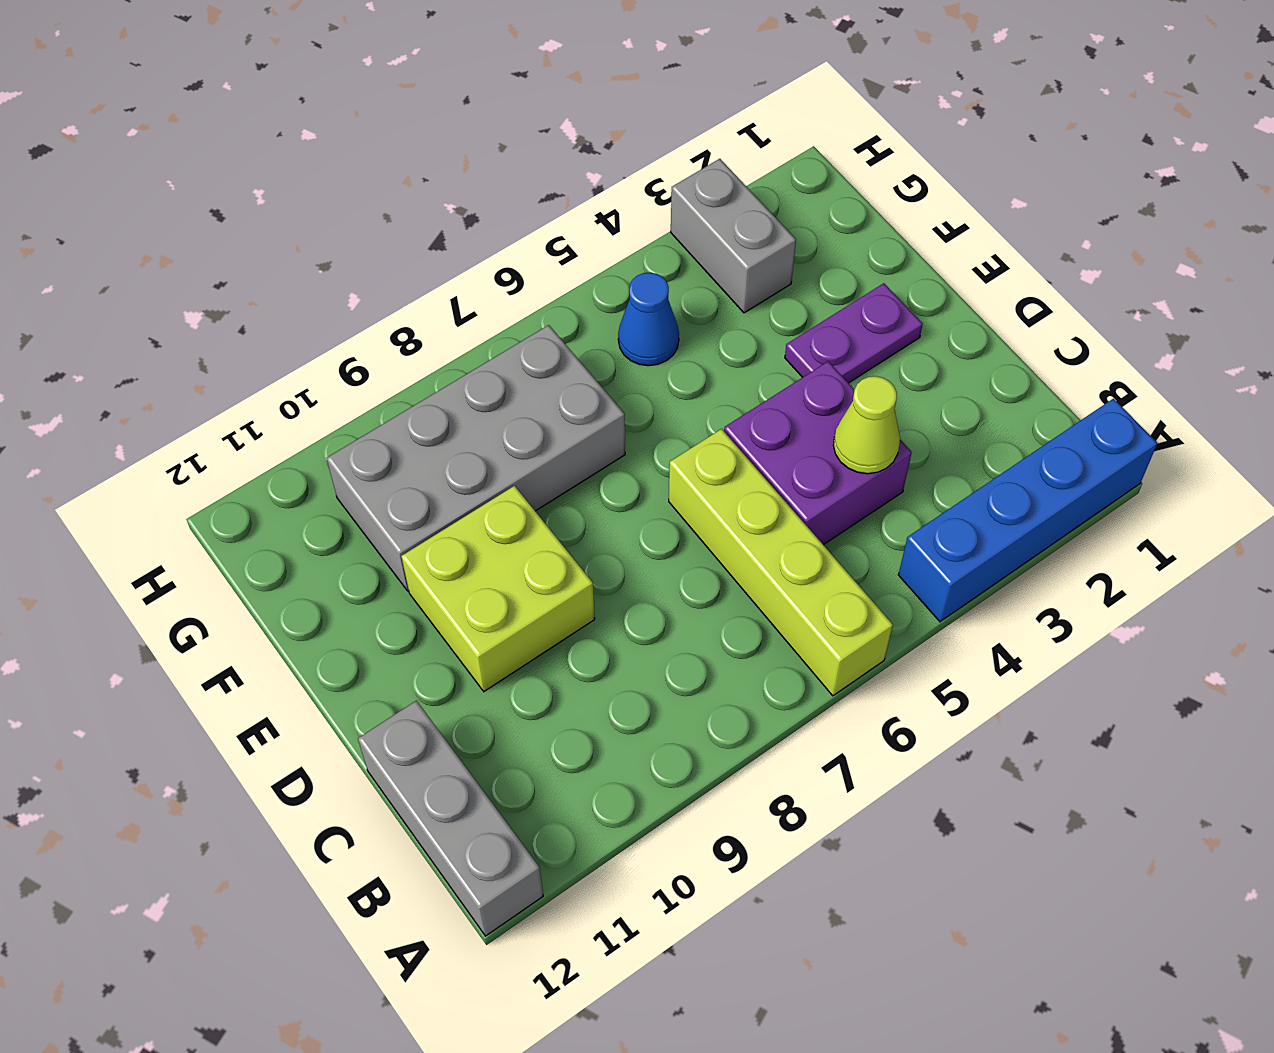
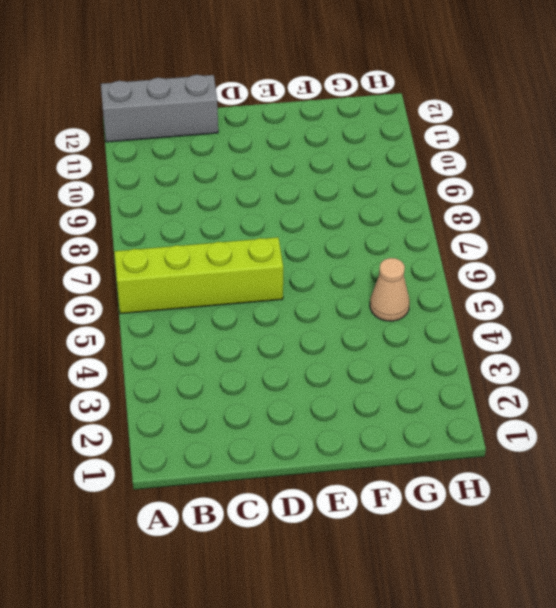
tan 1x1 cone [370,258,410,321] -> blue 1x1 cone [618,273,679,366]
none -> blue 1x4 brick [898,399,1157,622]
none -> purple 2x2 brick [724,361,912,545]

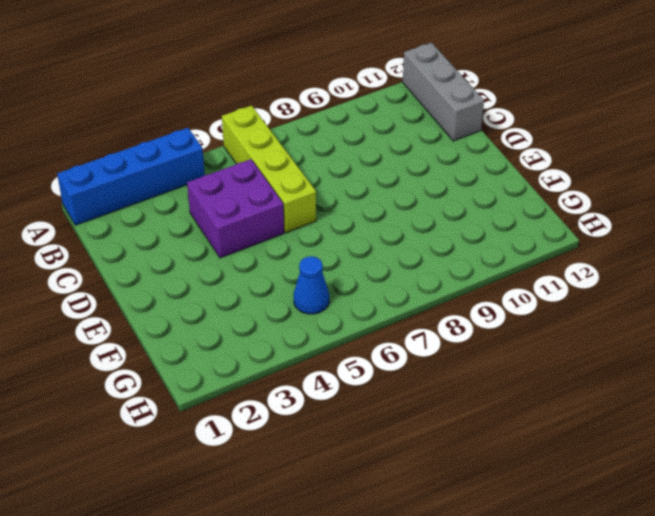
none -> lime 2x2 brick [401,486,595,691]
none -> purple 1x2 plate [785,283,923,383]

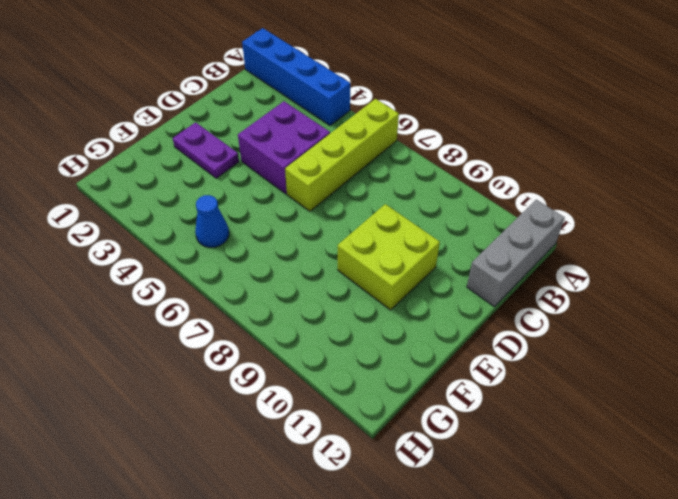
none -> grey 2x4 brick [327,325,625,591]
none -> grey 1x2 brick [671,159,796,313]

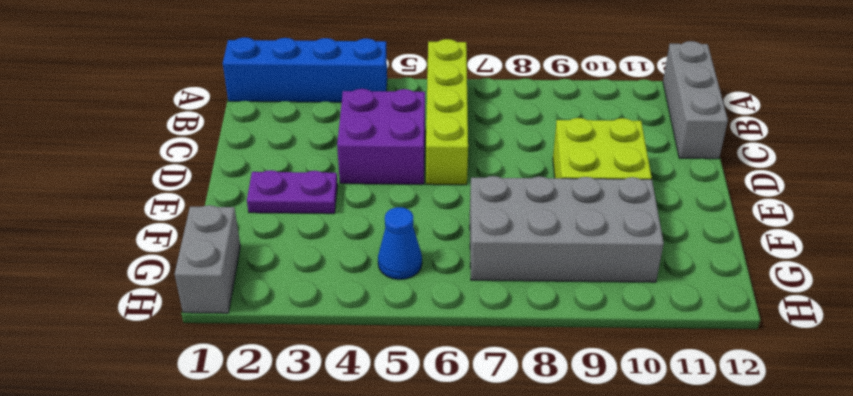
grey 1x2 brick [175,205,240,313] -> grey 1x2 brick moved to [671,159,796,313]
none -> lime 1x1 cone [833,376,900,474]

